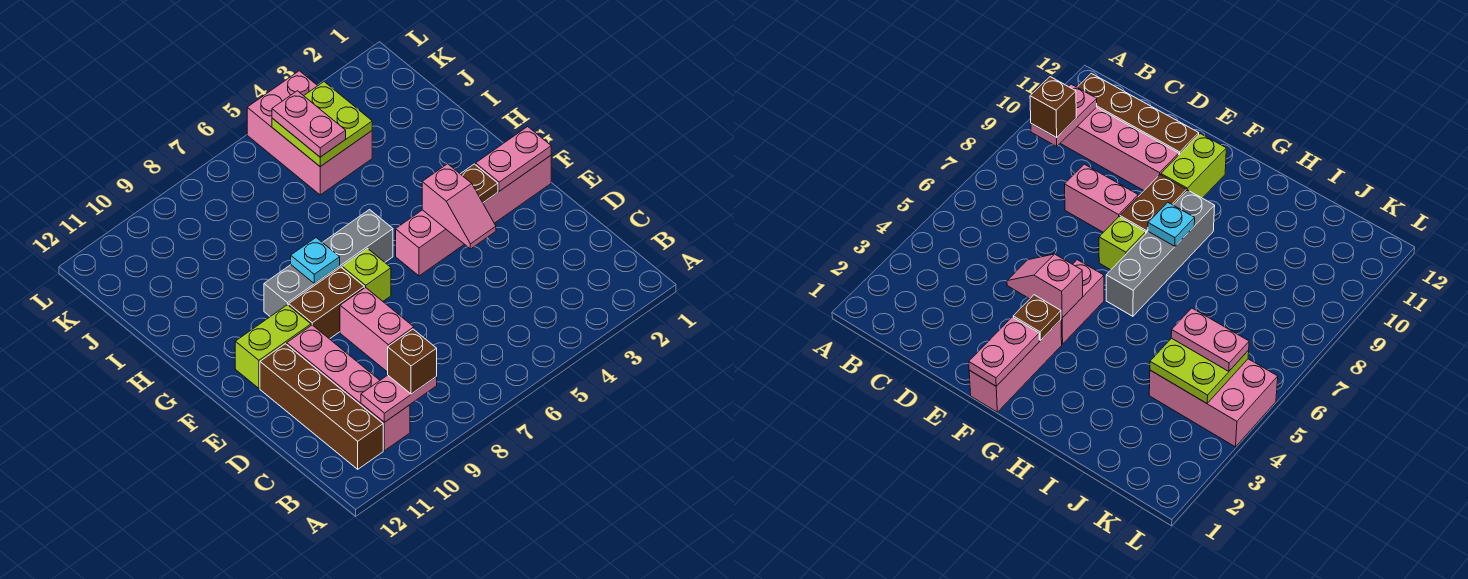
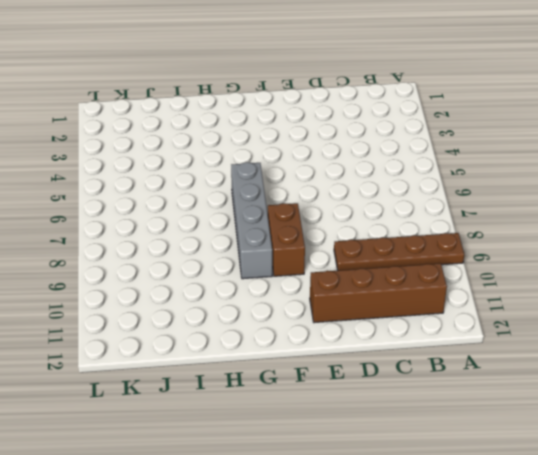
brown 1x4 plate [334,233,464,271] -> none
none -> pink 1x4 brick [287,325,410,451]
none -> pink 1x2 brick [340,287,414,372]
none -> pink 1x3 brick [483,156,551,223]

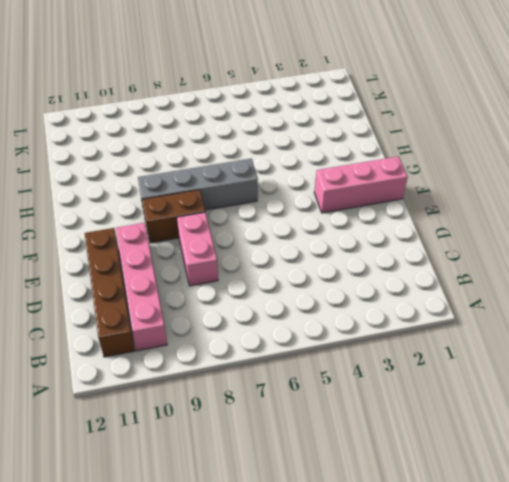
none -> pink 1x2 brick [396,210,464,276]
none -> lime 1x1 brick [342,249,391,301]
none -> lime 1x2 brick [235,305,311,388]

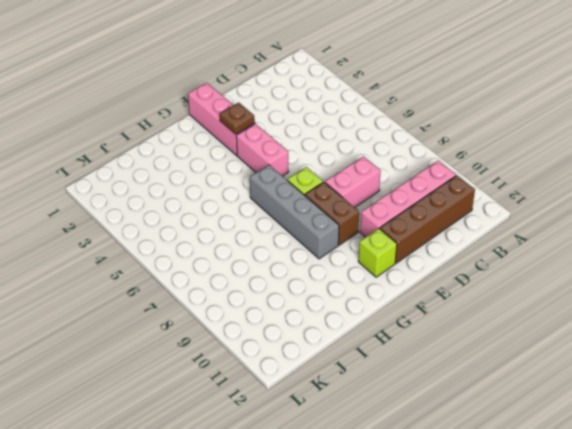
lime 1x1 brick [358,229,397,277] -> lime 1x2 brick [235,305,311,388]
none -> pink 2x3 brick [247,71,372,195]
none -> pink 1x2 plate [361,375,437,422]
none -> pink 1x2 slope [422,164,496,249]

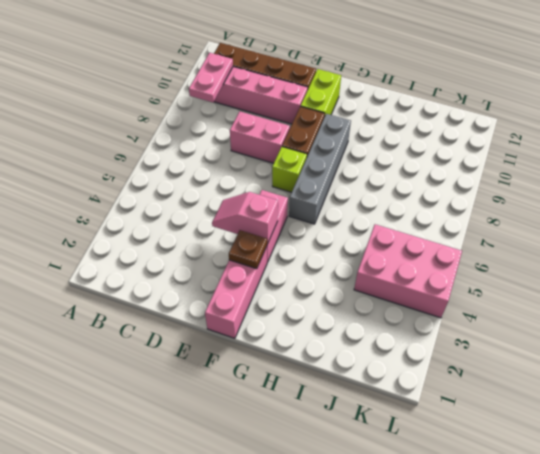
none -> pink 1x2 plate [476,127,551,191]
none -> cyan 1x1 plate [291,238,340,284]
none -> lime 2x2 plate [272,82,372,167]

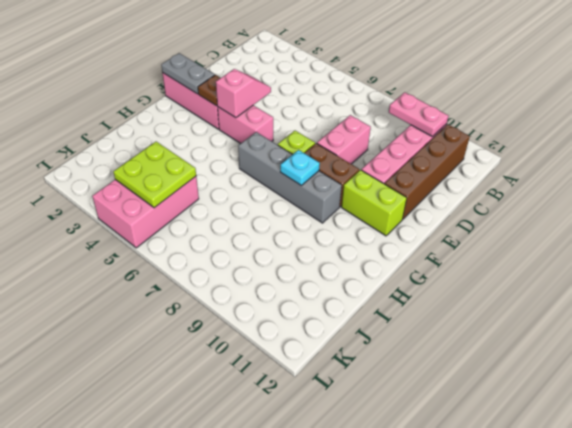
grey 1x2 plate [161,53,215,94] -> pink 1x2 plate [476,127,551,191]
none -> brown 1x1 brick [388,329,437,394]
none -> pink 1x2 plate [272,91,346,157]

